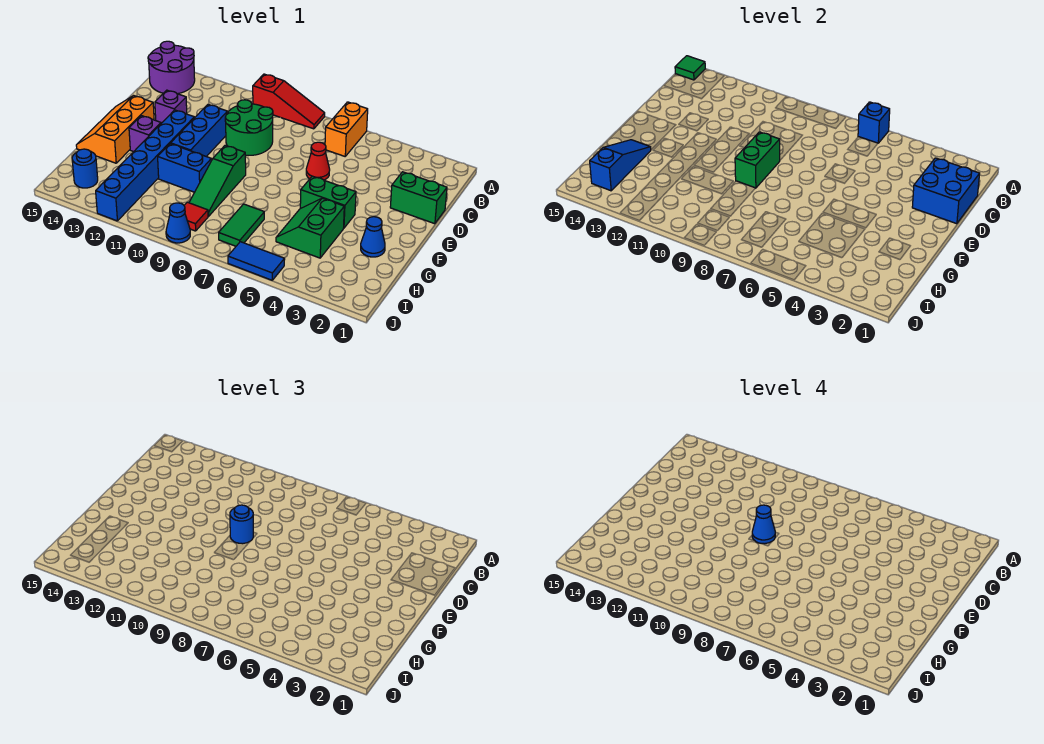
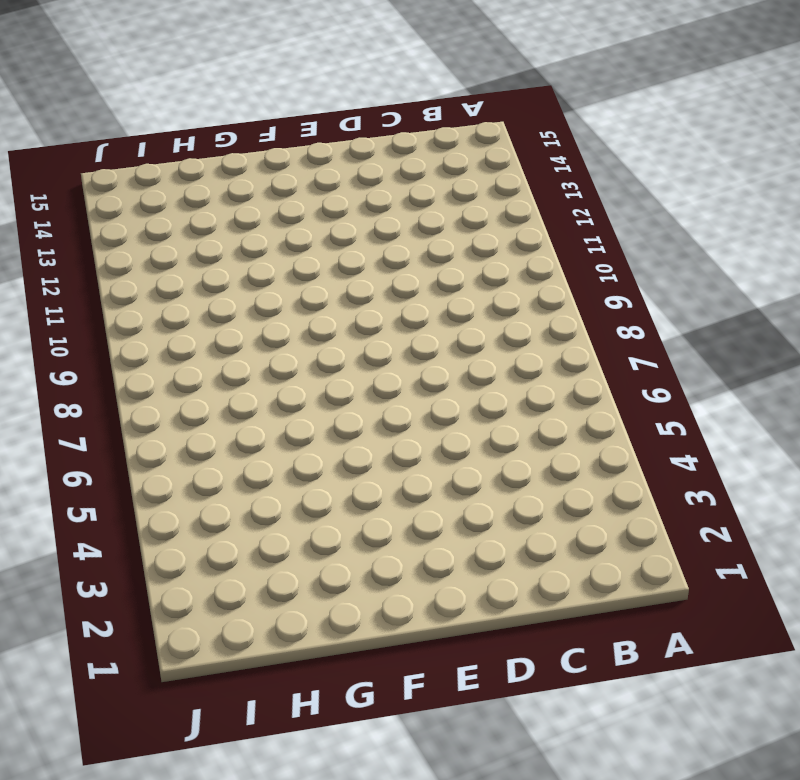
none -> orange 1x2 brick [325,102,368,156]
none -> red 1x3 slope [253,74,325,129]
none -> purple 2x2 round brick [148,41,195,94]

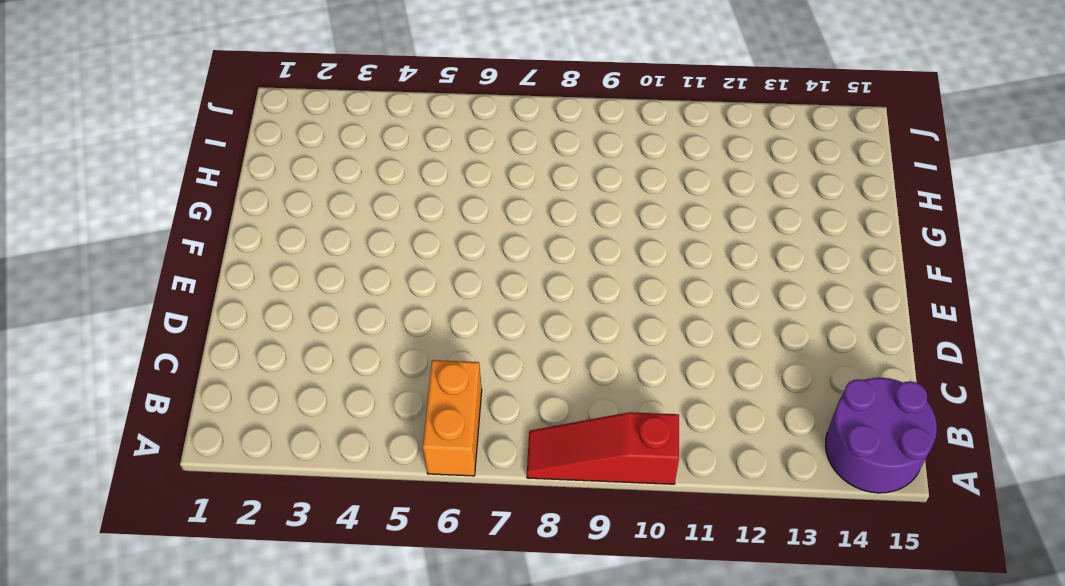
none -> green 2x2 round brick [225,100,273,156]
none -> green 1x2 brick [390,172,447,224]
none -> red 1x1 cone [306,142,330,180]

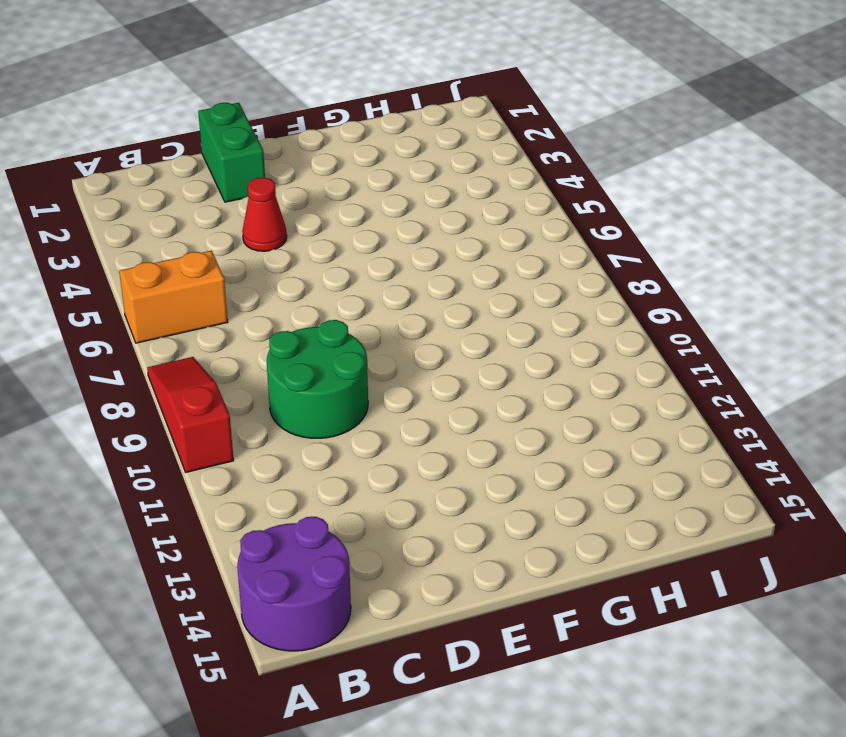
red 1x1 cone [242,178,287,251] -> red 1x1 cone moved to [306,142,330,180]
none -> blue 1x3 brick [171,105,227,157]
none -> purple 1x1 brick [155,90,187,123]
none -> blue 1x6 brick [96,110,194,221]

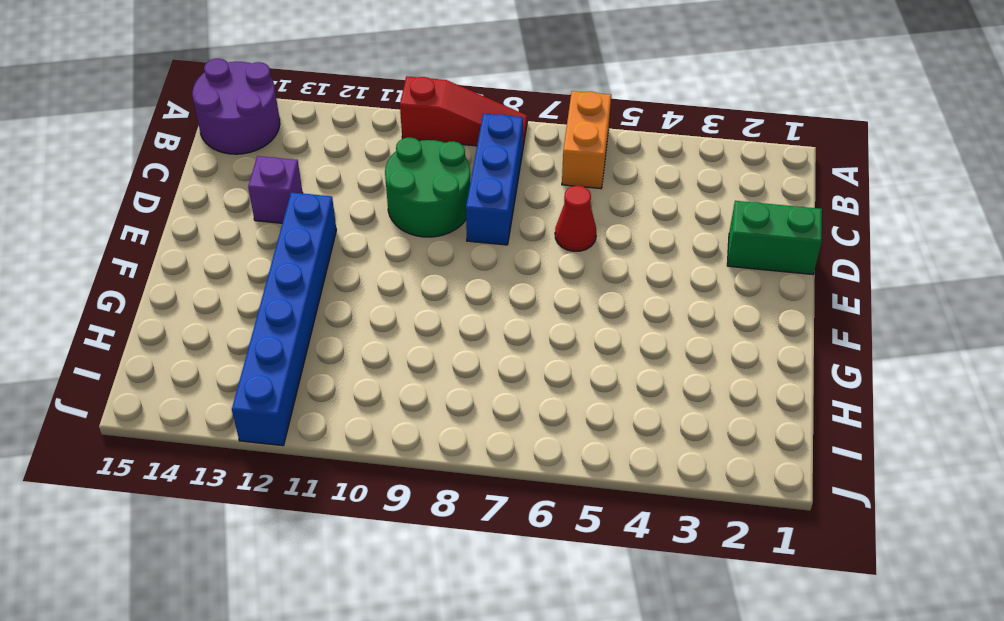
blue 1x3 brick [466,114,523,245] -> blue 1x3 brick moved to [171,105,227,157]
none -> orange 2x3 slope [76,96,154,163]
none -> green 1x2 brick [300,176,356,228]
none -> green 1x3 slope [189,145,246,216]

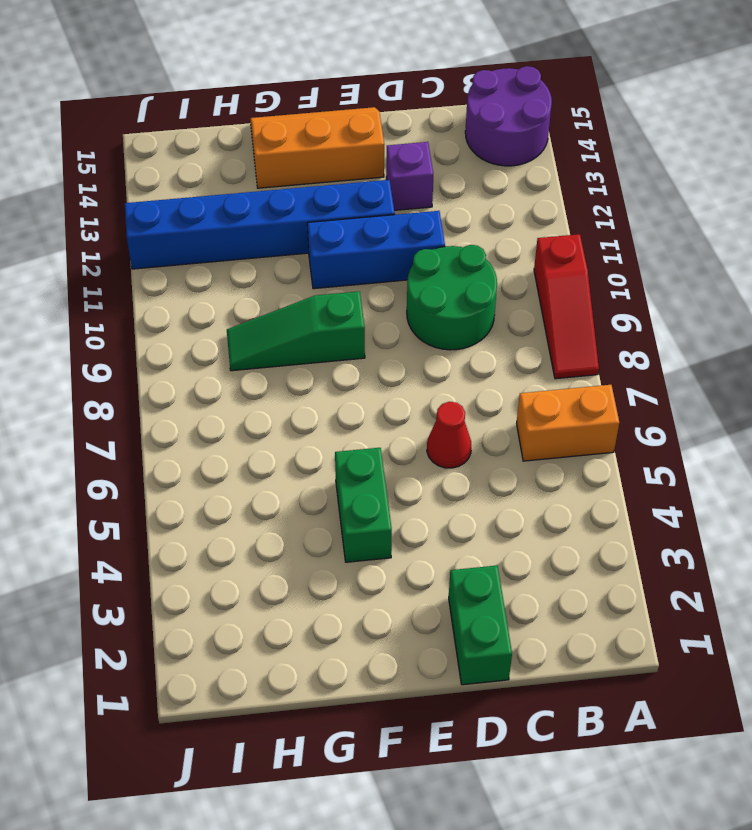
none -> purple 1x1 brick [129,116,161,152]
none -> blue 1x1 cone [361,217,385,257]
none -> green 2x2 slope [276,198,344,258]

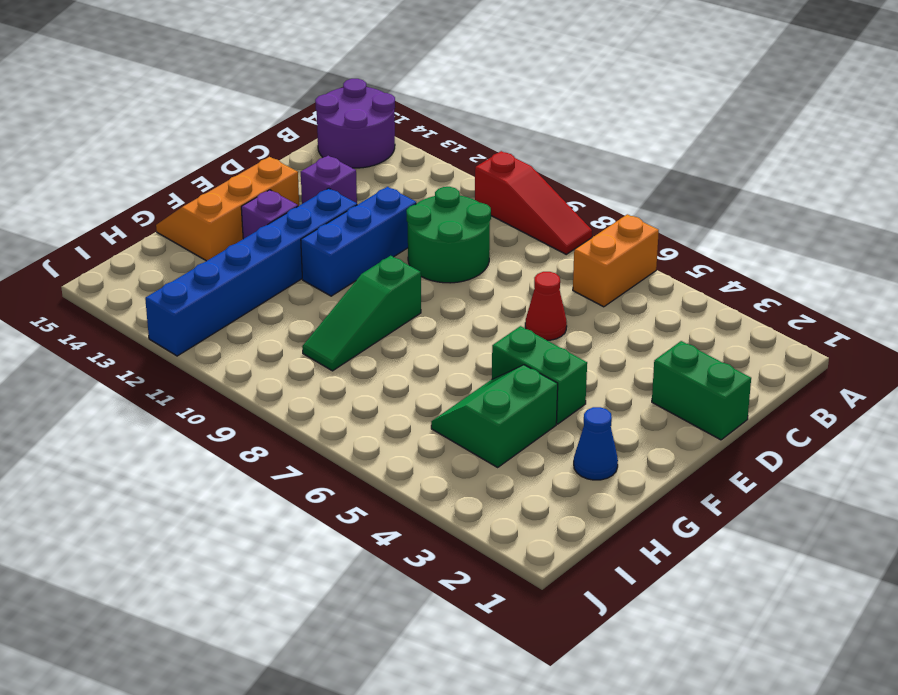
none -> blue 1x2 brick [158,144,211,192]
none -> green 1x2 tile [219,204,264,246]
none -> red 1x1 tile [184,202,208,231]

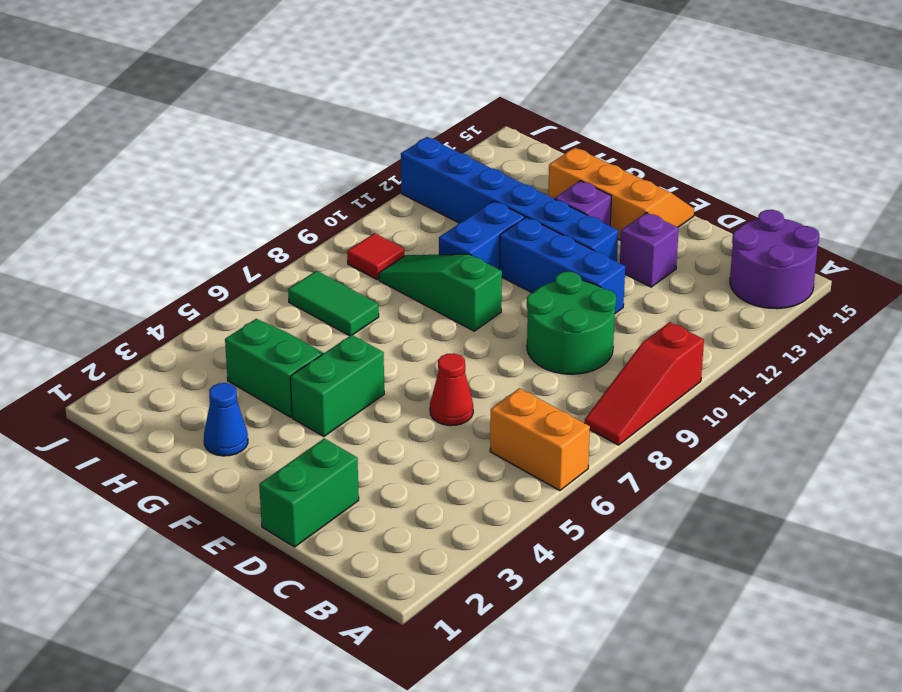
none -> blue 1x1 round brick [72,149,98,188]
none -> blue 1x2 tile [228,242,285,280]
none -> blue 1x1 cone [166,203,190,243]

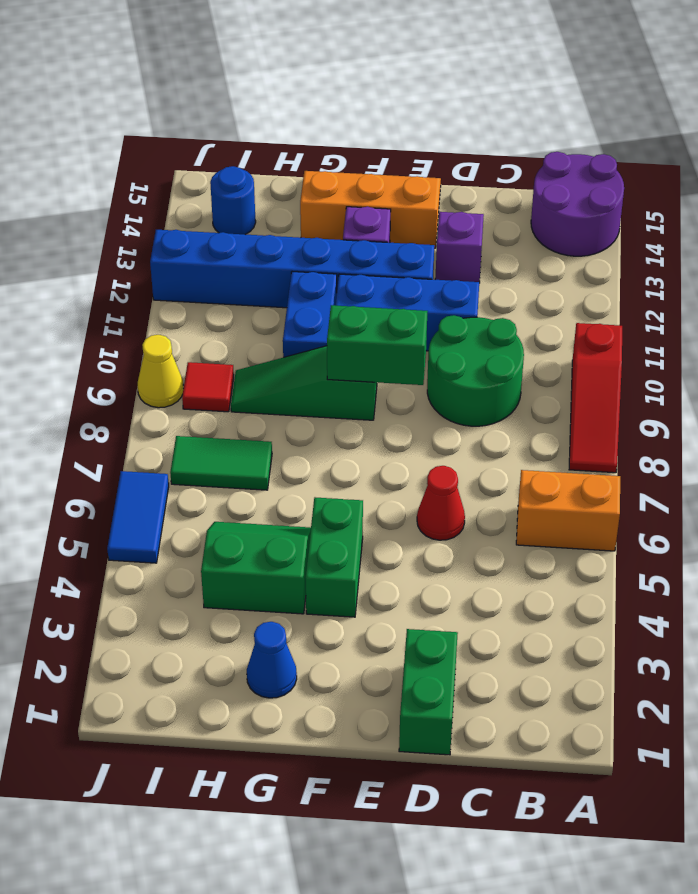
yellow 1x1 cone [138,335,183,408] -> blue 1x1 cone [166,203,190,243]
none -> blue 1x1 brick [858,102,890,143]
none -> green 1x1 tile [675,56,705,80]
none -> blue 2x2 brick [912,158,980,224]

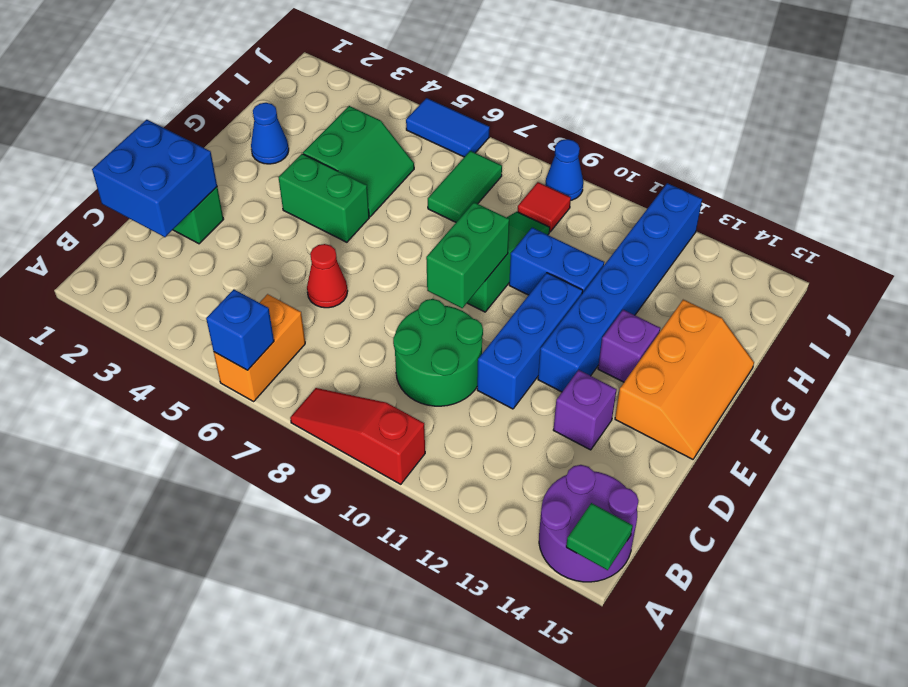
none -> blue 1x1 round brick [72,149,98,188]
none -> blue 1x3 slope [590,140,651,191]
none -> blue 1x1 round brick [230,505,253,544]

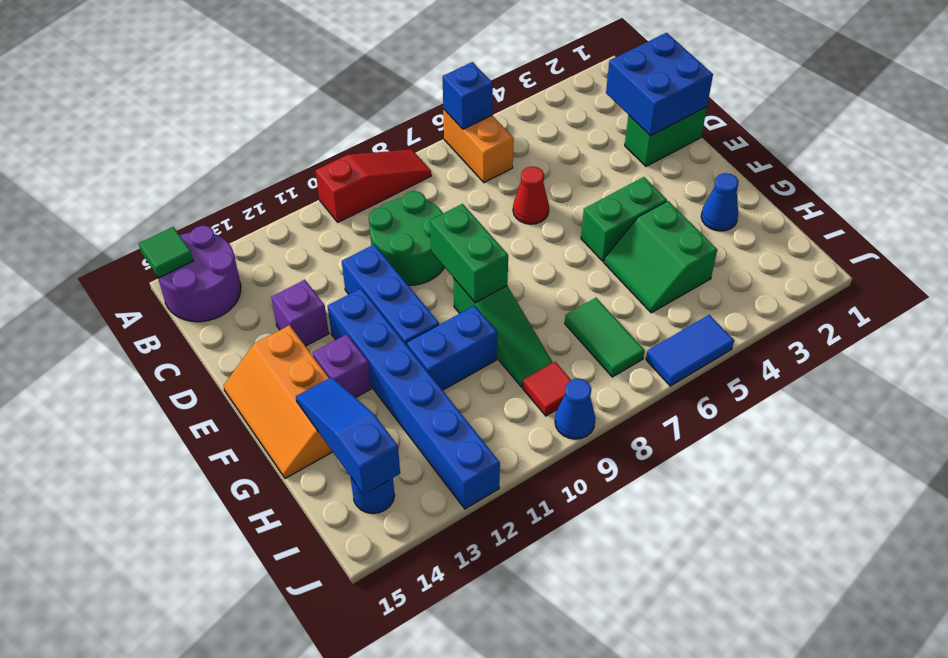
none -> blue 1x1 round brick [230,505,253,544]
none -> blue 1x1 cone [752,505,775,544]

